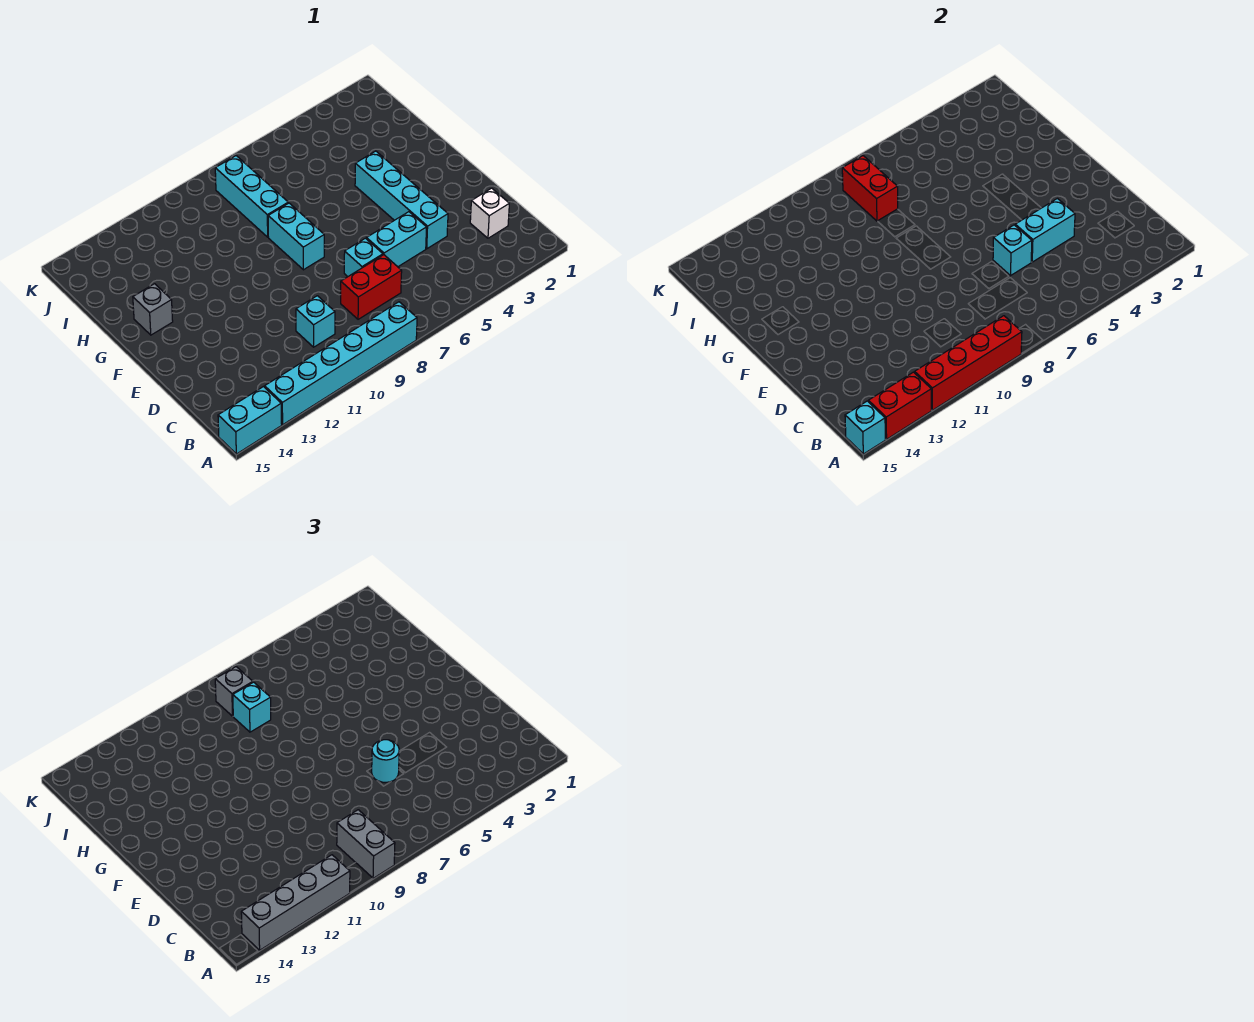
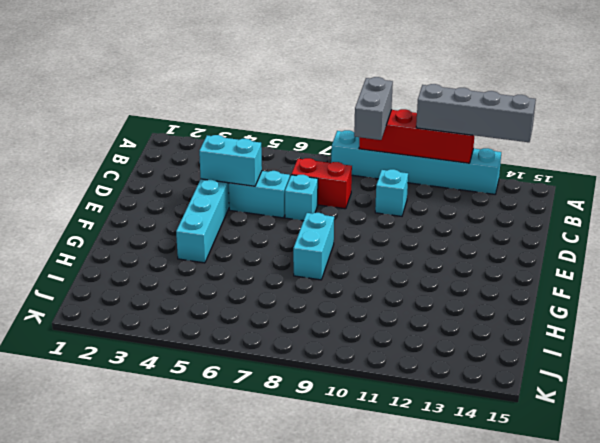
none -> cyan 1x2 brick [218,387,282,454]
none -> white 1x1 brick [470,188,509,238]
none -> grey 1x1 brick [133,284,173,335]

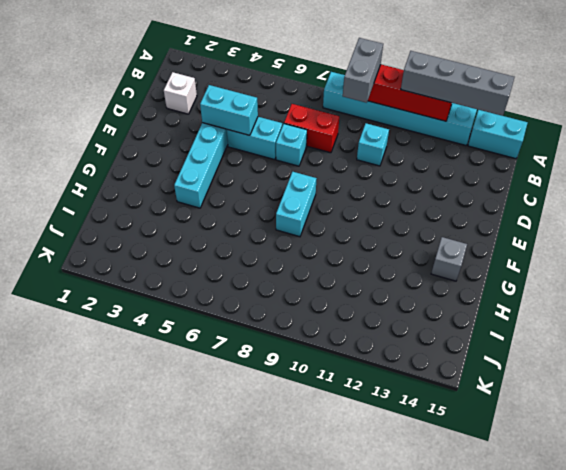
none -> cyan 1x3 brick [215,156,288,237]
none -> red 1x2 brick [868,372,931,439]
none -> cyan 1x1 brick [845,401,885,454]

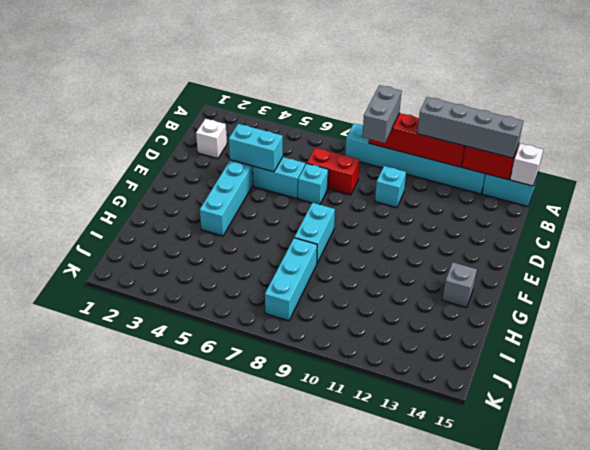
white 1x1 brick [510,143,543,186] -> cyan 1x1 brick [845,401,885,454]
none -> cyan 1x1 brick [993,225,1032,275]
none -> red 1x2 brick [842,156,898,221]
none -> cyan 1x1 round brick [372,740,399,782]

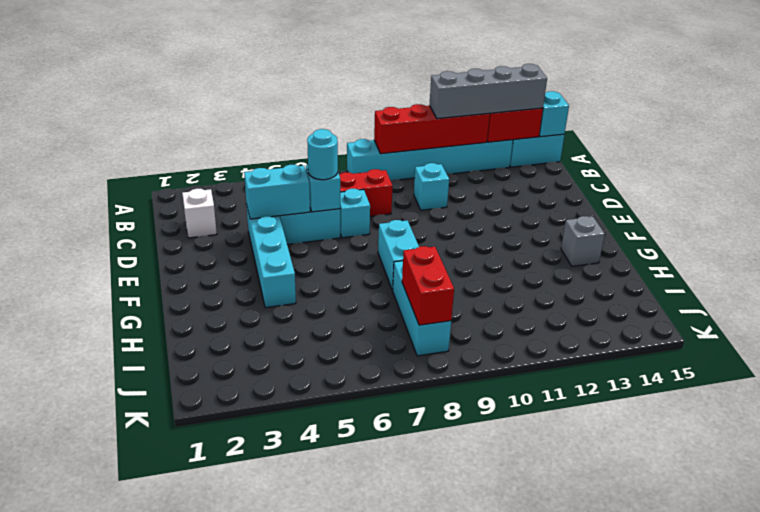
none -> grey 1x2 brick [337,810,395,878]
none -> cyan 1x1 brick [233,682,271,732]
none -> grey 1x1 brick [215,667,253,716]

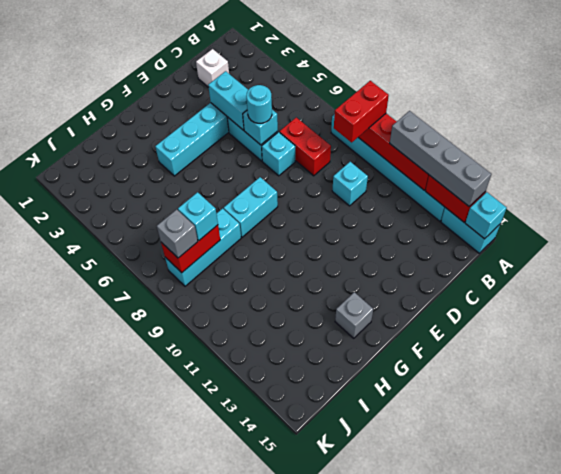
red 1x2 brick [334,81,389,142] -> grey 1x2 brick [337,810,395,878]

